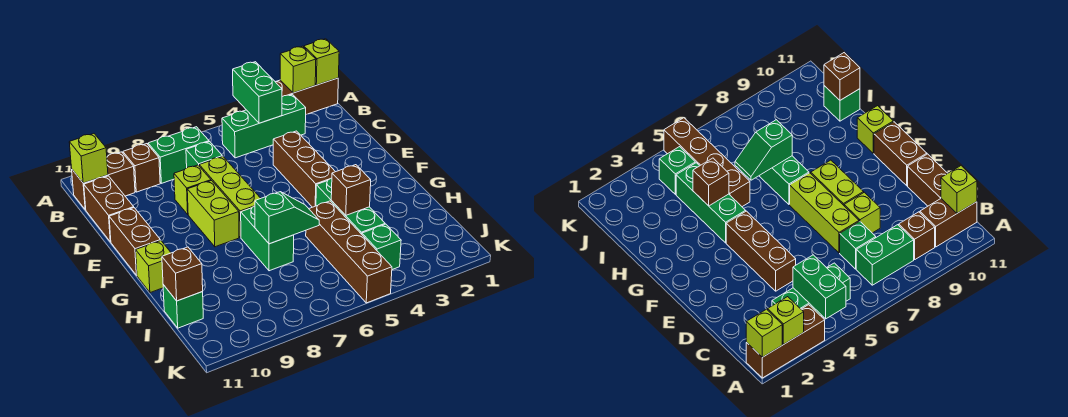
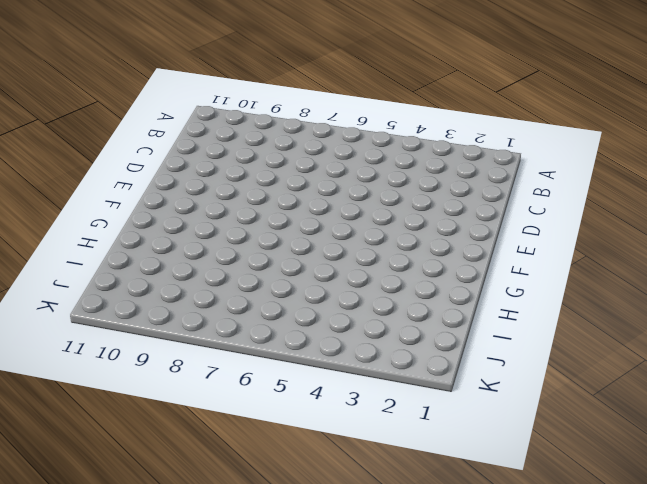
none -> brown 1x3 brick [276,78,338,114]
none -> green 1x3 brick [222,94,306,158]
none -> green 1x2 brick [148,127,209,183]

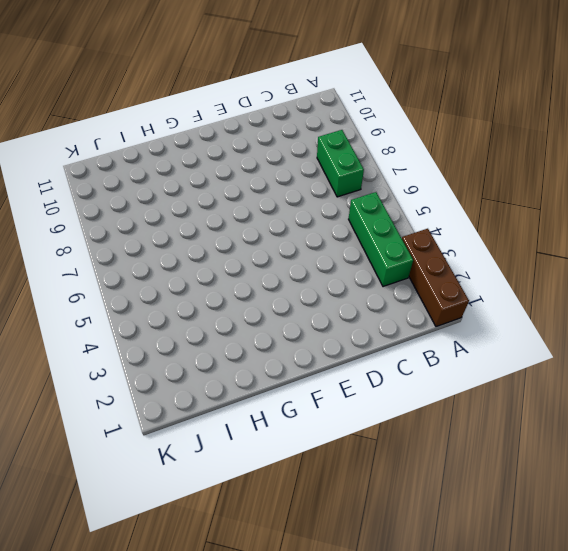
none -> brown 1x1 brick [123,144,160,192]
none -> brown 1x2 brick [72,152,135,210]
none -> green 1x1 brick [186,142,222,168]

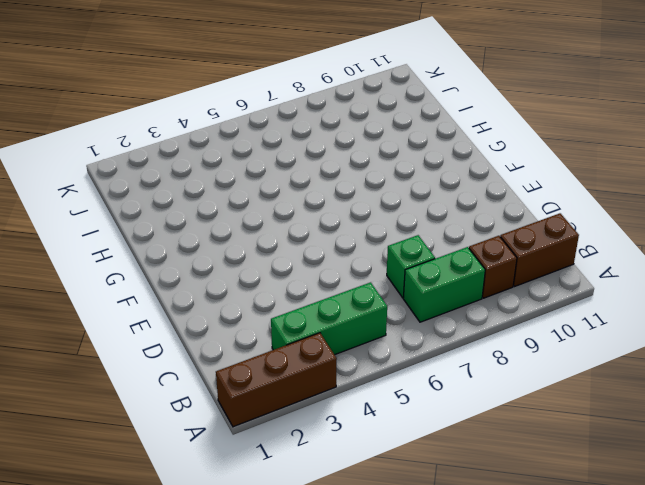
none -> brown 1x2 brick [84,176,134,242]
none -> brown 1x3 brick [273,131,335,207]
none -> lime 1x3 brick [199,156,261,237]

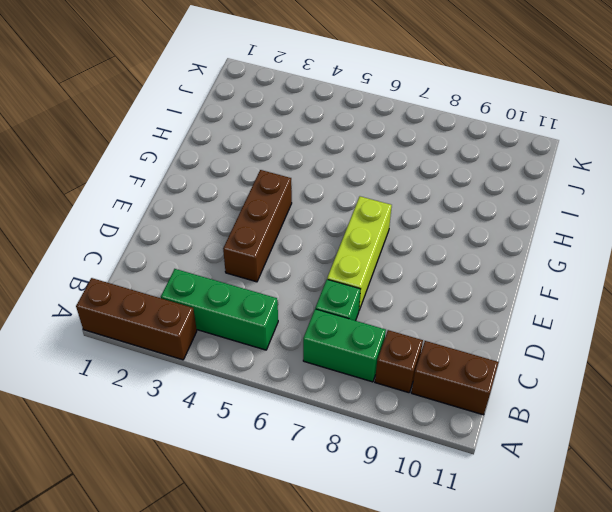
none -> brown 1x2 brick [84,176,134,242]
none -> lime 1x1 brick [174,165,211,214]
none -> lime 1x2 brick [187,181,239,247]

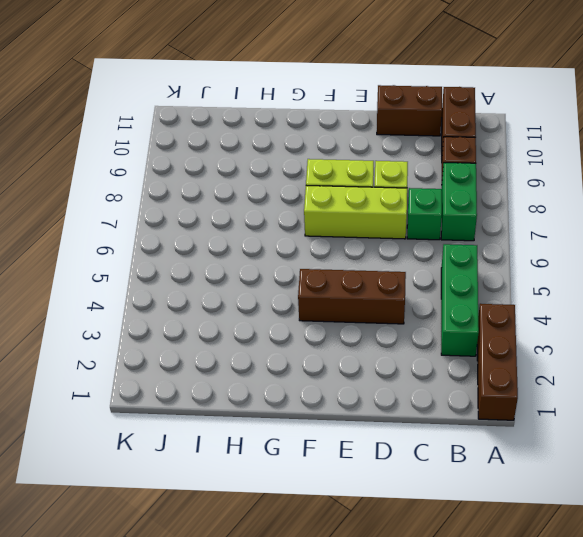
none -> brown 1x2 brick [109,208,160,275]
none -> green 1x3 brick [316,178,385,234]
none -> green 1x2 brick [241,206,294,271]

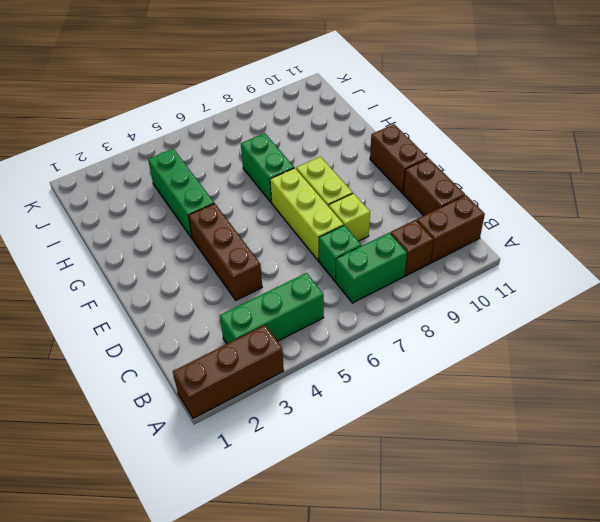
none -> lime 1x1 brick [136,241,171,293]
none -> brown 1x4 brick [306,201,392,303]
none -> green 1x1 brick [163,285,203,328]

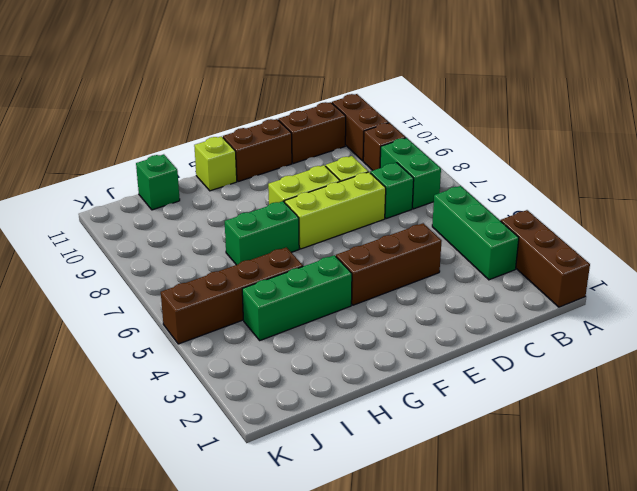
none -> green 1x1 brick [362,224,401,270]
none -> lime 1x1 brick [304,39,339,85]
none -> lime 1x1 brick [280,46,316,93]

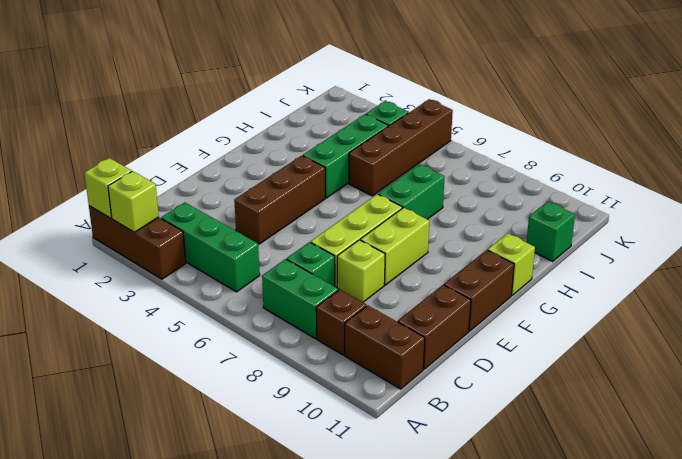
none -> green 1x2 brick [233,62,282,123]
none -> lime 1x1 brick [69,134,108,183]
none -> brown 1x1 brick [331,165,371,215]

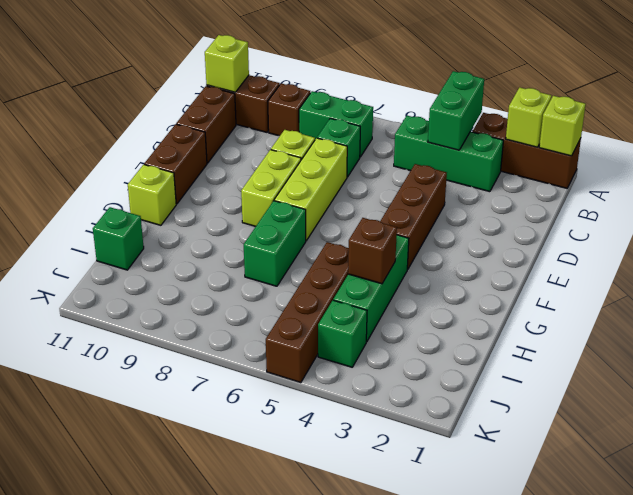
none -> green 1x2 slope [255,192,319,244]
none -> brown 1x1 brick [162,247,203,301]

